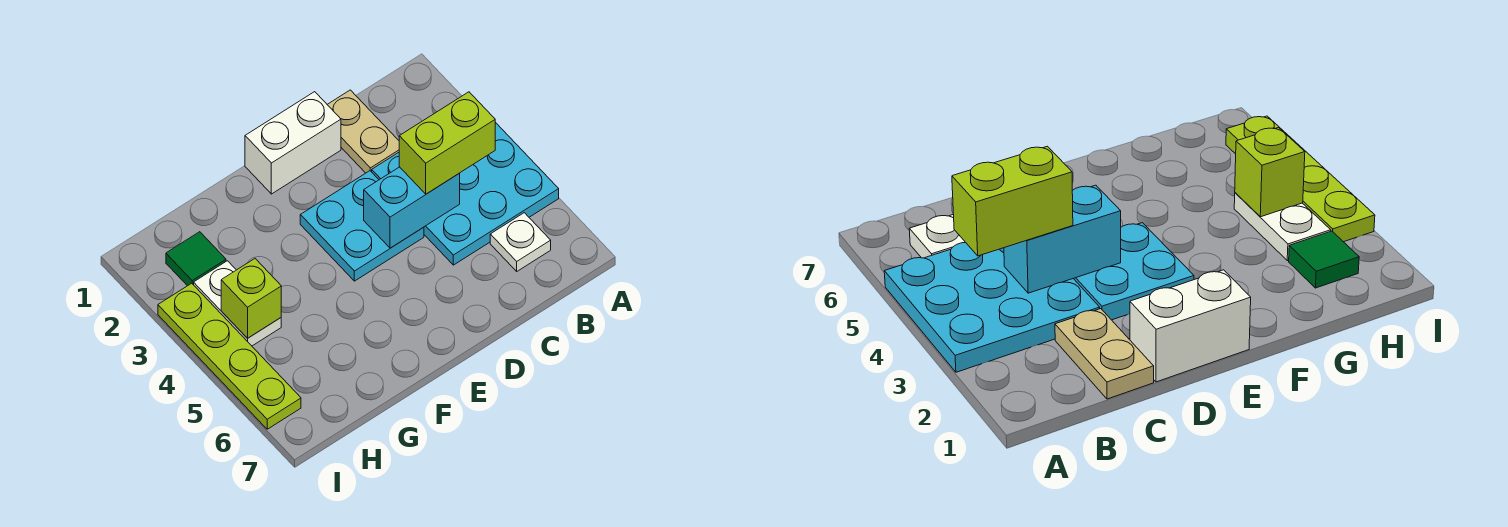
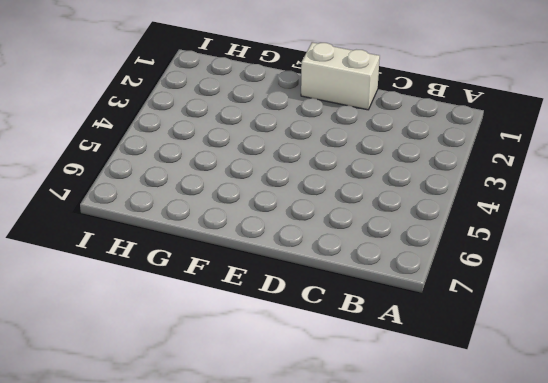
none -> cyan 3x3 plate [372,122,559,265]
none -> white 1x1 plate [490,213,551,271]

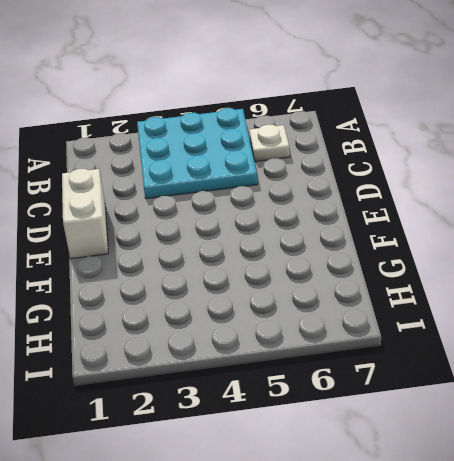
none -> tan 1x2 plate [327,90,399,173]
none -> cyan 2x2 plate [300,171,424,281]

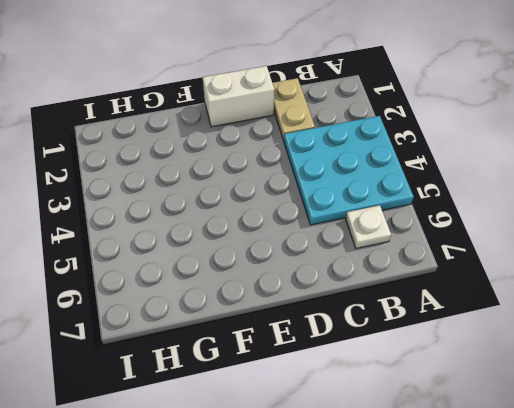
none -> cyan 2x2 plate [300,171,424,281]
none -> green 1x1 tile [166,232,226,286]

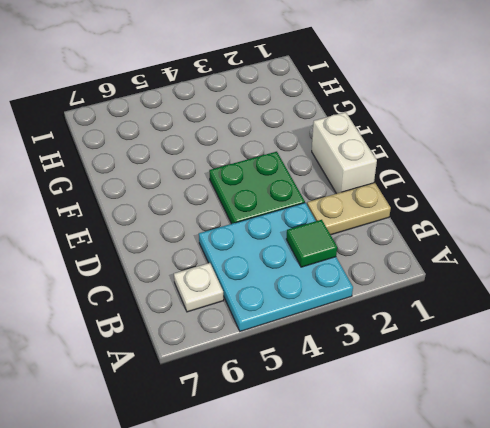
green 1x1 tile [286,220,337,267] -> green 1x1 tile moved to [166,232,226,286]
green 2x2 plate [209,152,305,224] -> cyan 2x2 plate [300,171,424,281]
none -> white 1x2 plate [194,261,281,346]
none -> lime 1x4 plate [158,283,301,429]

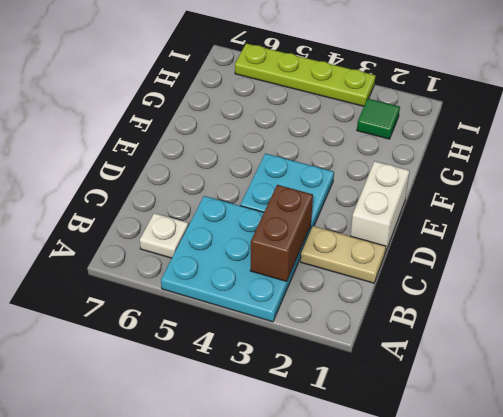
brown 1x2 brick [250,185,313,282] -> none
none -> white 1x2 plate [194,261,281,346]
none -> cyan 1x2 brick [364,167,460,248]

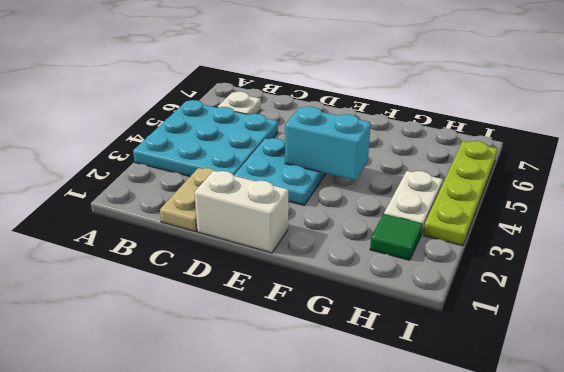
cyan 1x2 brick [285,106,371,180] -> cyan 1x2 brick moved to [364,167,460,248]
none -> lime 1x1 brick [221,259,281,338]
none -> lime 1x2 brick [399,92,495,194]

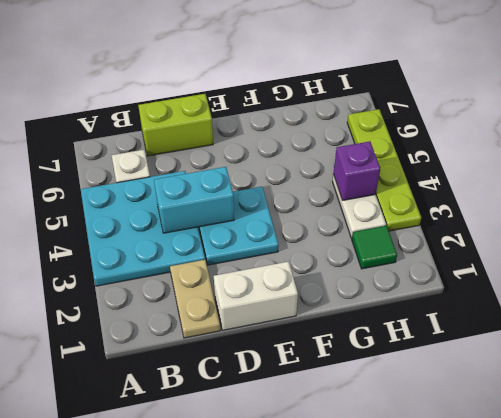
lime 1x2 brick [138,94,213,156] -> lime 1x2 brick moved to [399,92,495,194]
purple 1x1 brick [333,142,380,200] -> lime 1x1 brick [221,259,281,338]

